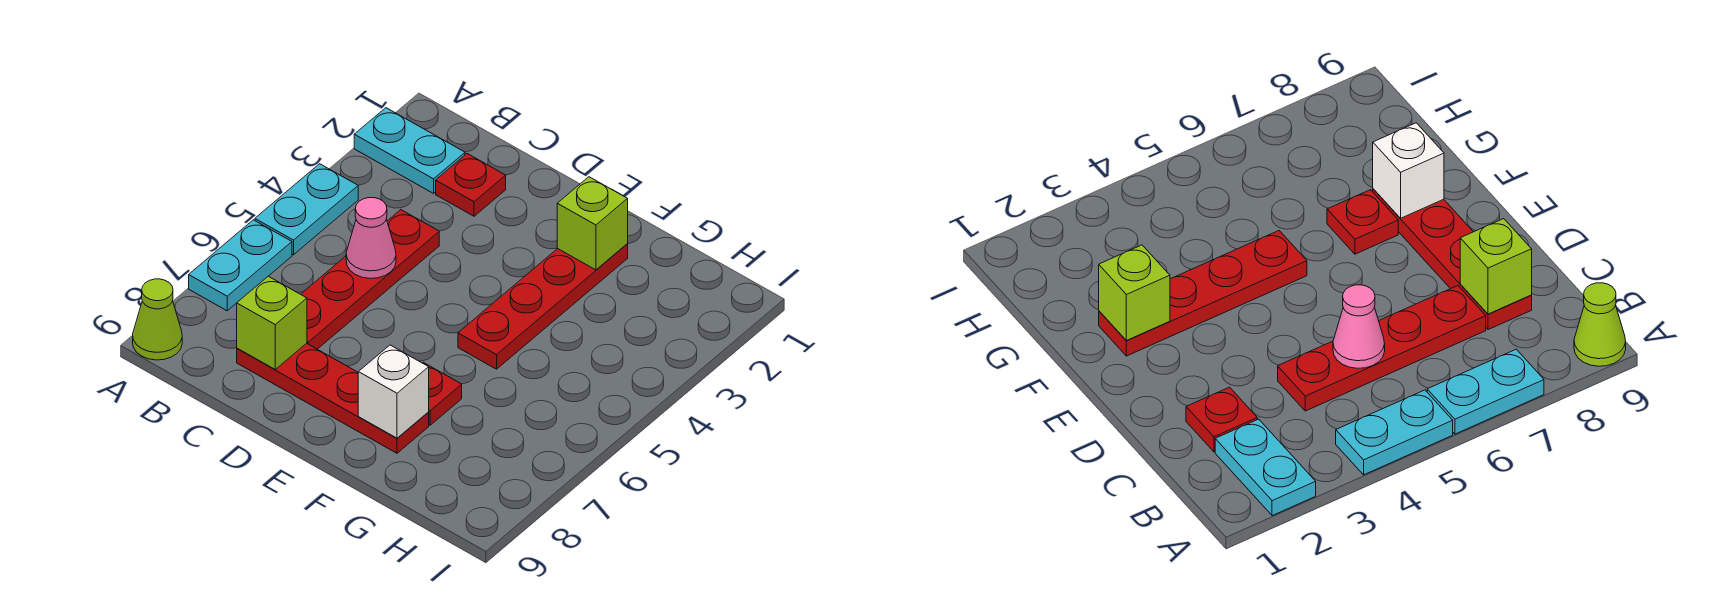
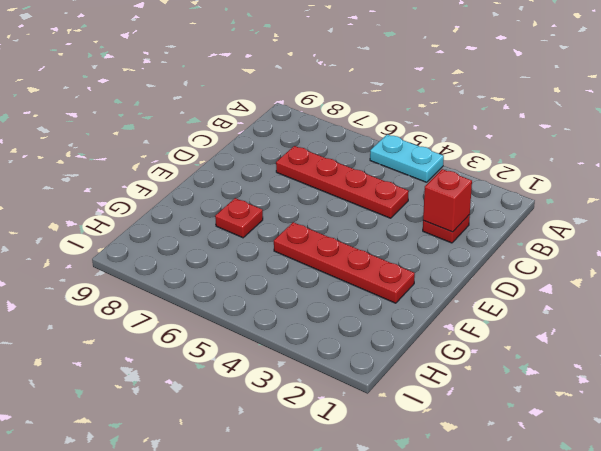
red 1x1 brick [423,169,472,232] -> none
none -> cyan 1x2 plate [354,108,465,193]
none -> cyan 1x2 plate [189,220,292,311]
none -> lime 1x1 cone [133,279,182,360]

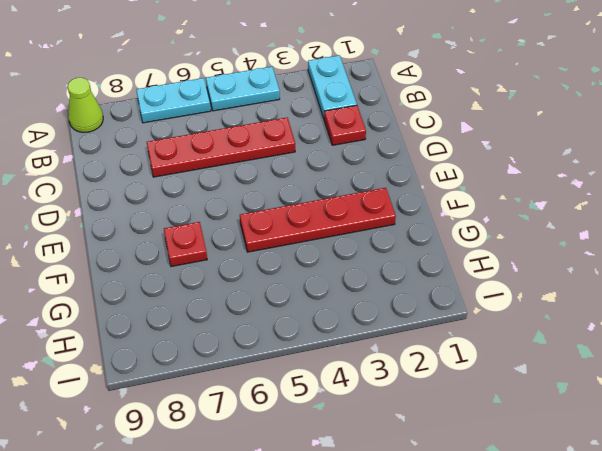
none -> red 1x4 plate [237,343,429,453]
none -> pink 1x1 cone [346,198,396,278]
none -> lime 1x1 brick [237,276,307,369]

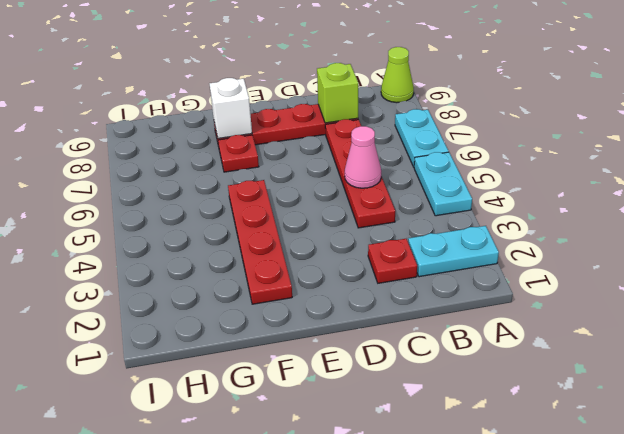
none -> lime 1x1 brick [557,177,628,270]

